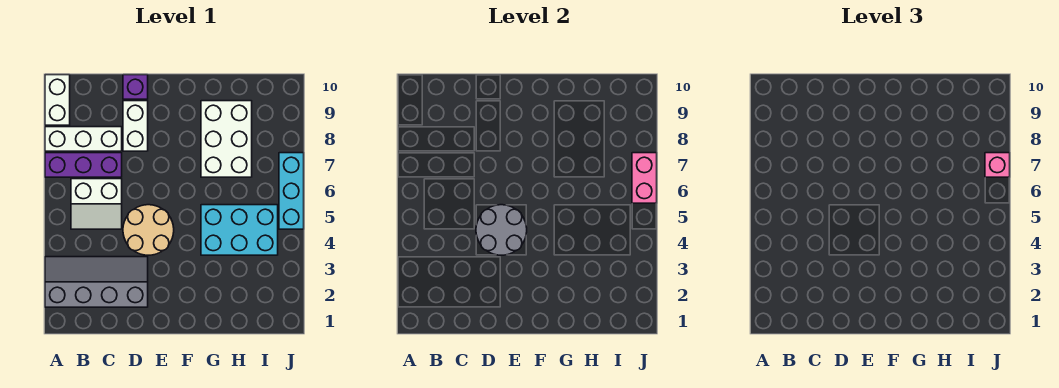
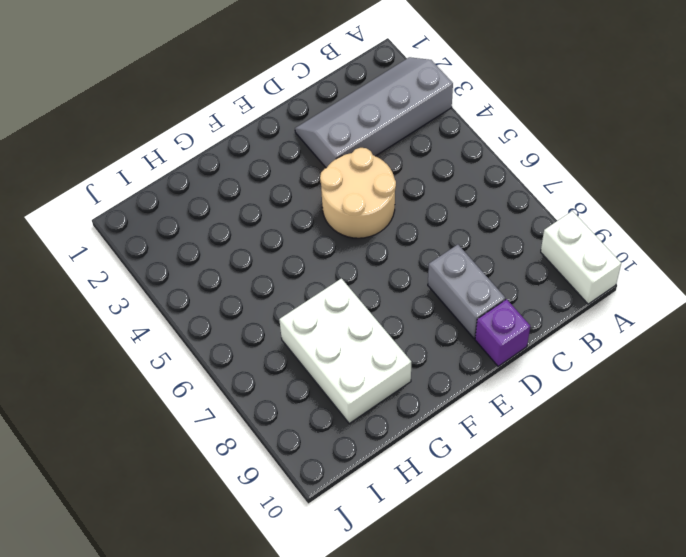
grey 2x4 slope [295,57,453,168] -> grey 2x4 slope turned to [45,257,148,307]
grey 1x2 brick [428,245,505,338] -> white 1x2 brick [123,101,148,151]
none -> purple 1x3 brick [45,153,122,177]
none -> white 1x3 brick [45,127,122,151]
none -> white 2x2 slope [71,179,122,229]

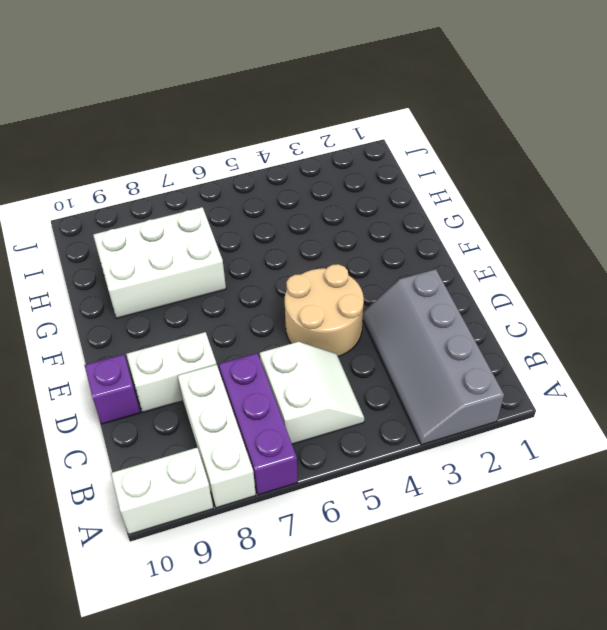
none -> cyan 2x3 brick [201,205,278,255]
none -> cyan 1x3 brick [279,153,304,229]
none -> grey 2x2 round brick [476,205,527,255]

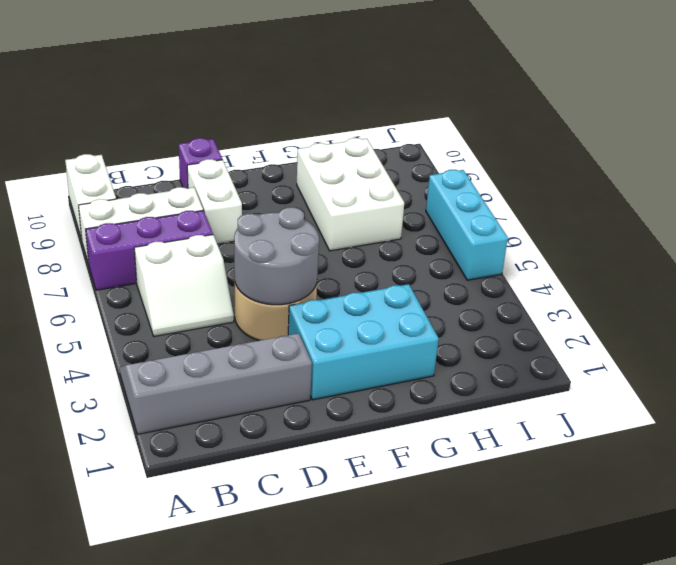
cyan 2x3 brick [288,284,439,400] -> cyan 2x3 brick moved to [201,205,278,255]
none -> pink 1x2 brick [632,153,657,203]
none -> pink 1x1 brick [985,153,1010,177]

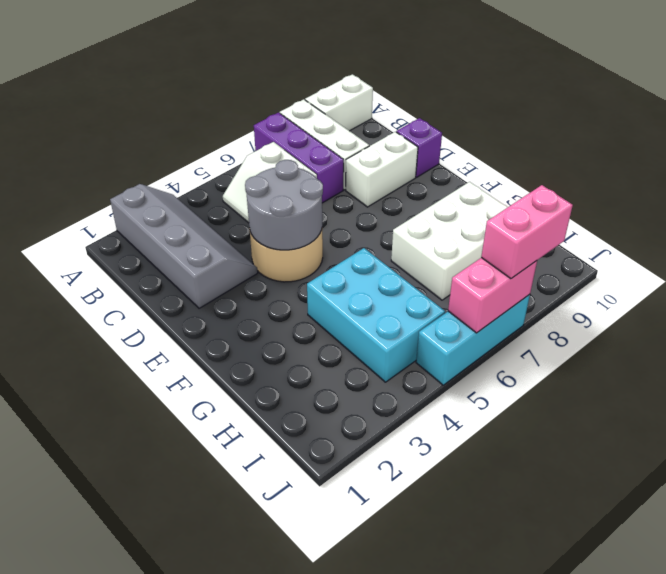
pink 1x2 brick [481,185,573,279] -> pink 1x1 brick [985,153,1010,177]

